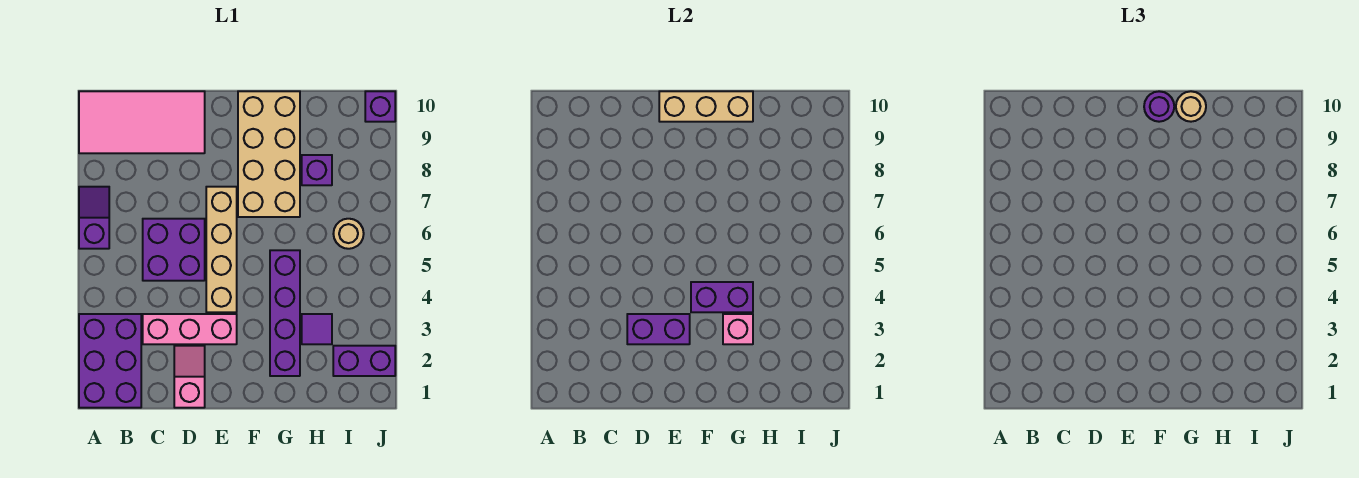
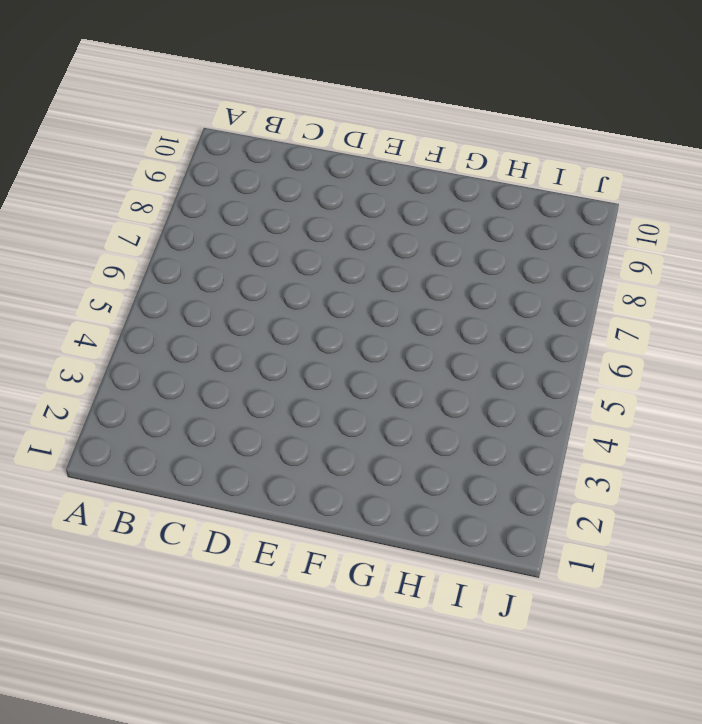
none -> purple 2x3 brick [79,314,141,408]
none -> purple 1x2 slope [79,187,109,249]
none -> pink 2x4 tile [79,91,205,153]

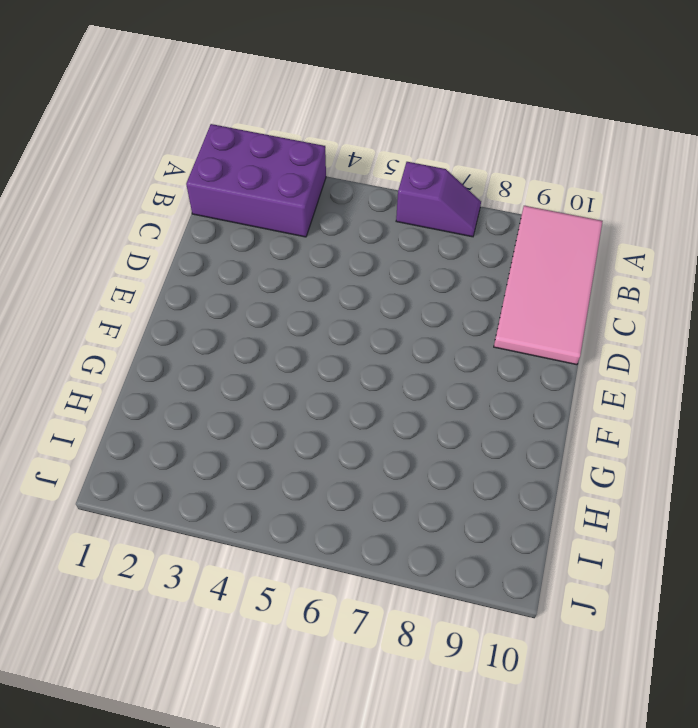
none -> pink 1x3 brick [143,314,237,344]
none -> purple 2x2 brick [143,219,205,281]
none -> pink 1x2 slope [174,346,205,408]

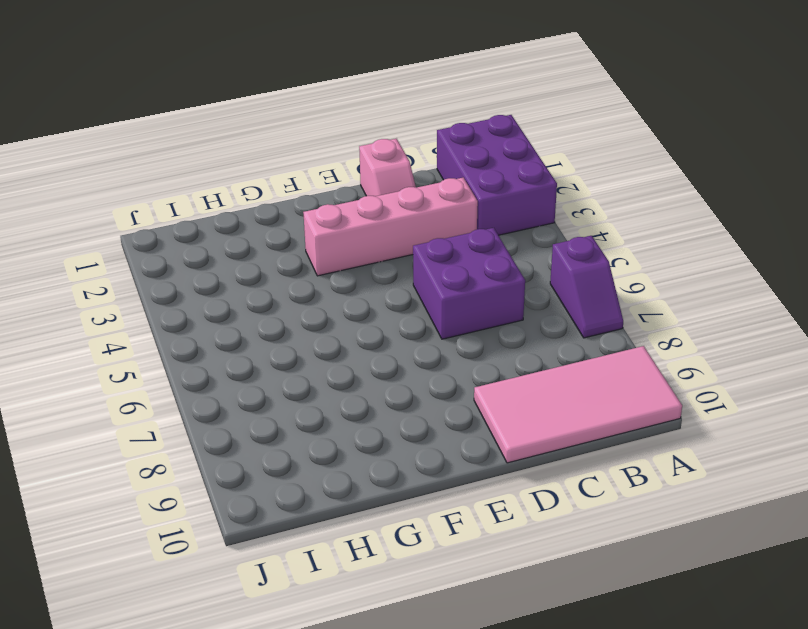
pink 1x4 brick [303,178,478,276] -> pink 1x3 brick [143,314,237,344]
none -> tan 1x4 brick [206,187,237,312]
none -> tan 2x4 brick [238,91,300,217]
none -> purple 1x4 brick [270,250,300,376]

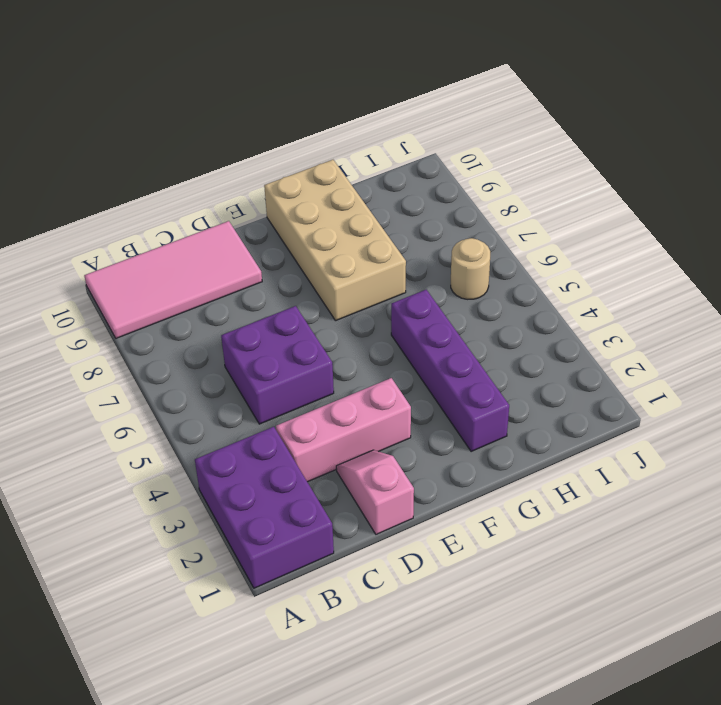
none -> purple 1x2 slope [79,187,109,249]
none -> tan 1x4 brick [206,187,237,312]
none -> purple 1x1 tile [302,314,332,344]

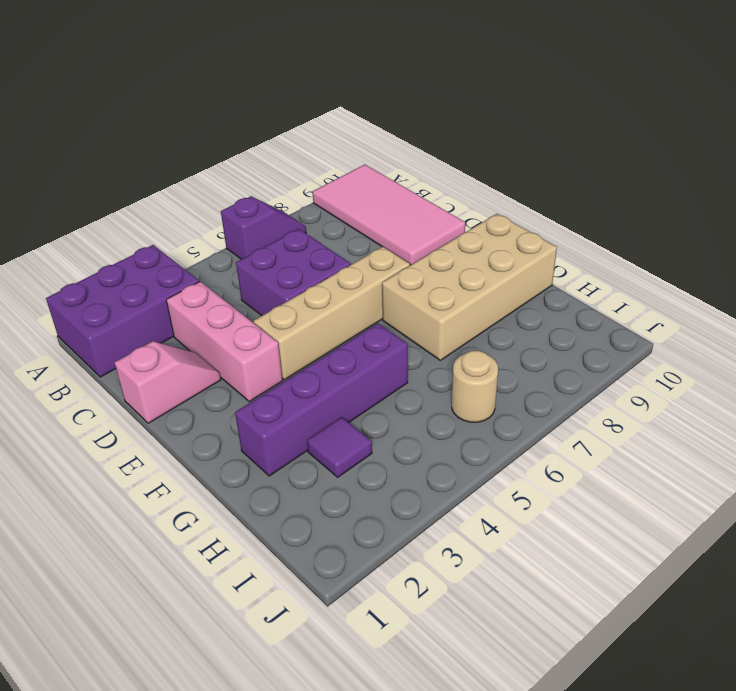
none -> purple 1x1 brick [302,155,332,185]
none -> purple 1x2 brick [333,346,395,376]
none -> purple 1x1 brick [365,91,395,122]

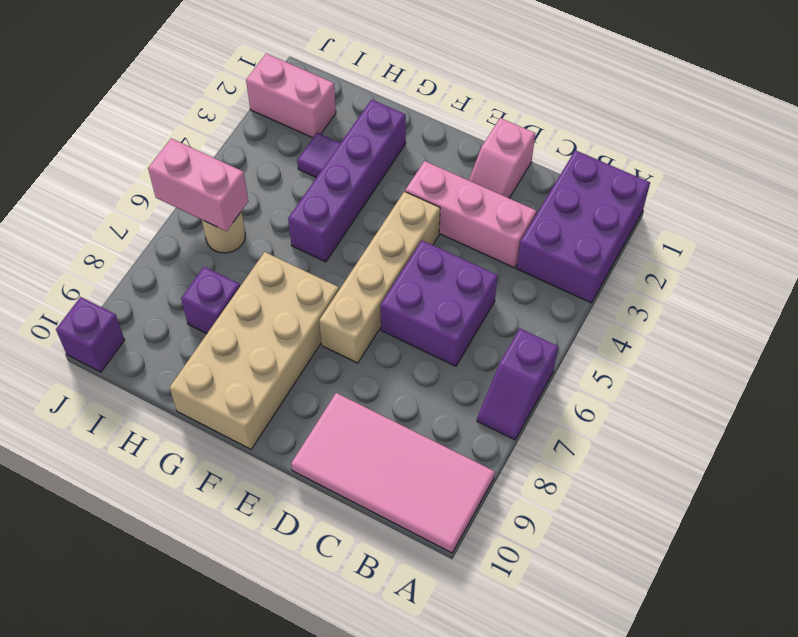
pink 1x2 brick [246,54,336,138] -> purple 1x2 brick [333,346,395,376]
pink 1x2 brick [148,138,248,231] -> none
none -> purple 1x2 brick [627,314,690,344]
none -> tan 1x3 brick [659,91,753,122]
none -> purple 1x2 brick [691,282,753,312]

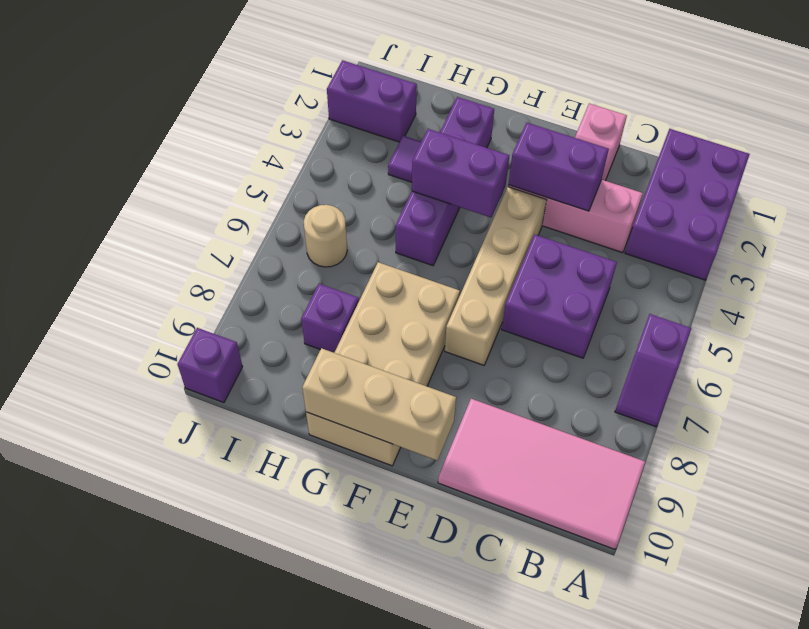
none -> pink 1x1 brick [723,314,753,344]
none -> purple 1x1 round brick [1144,91,1174,122]
none -> tan 1x1 round brick [1176,91,1206,122]

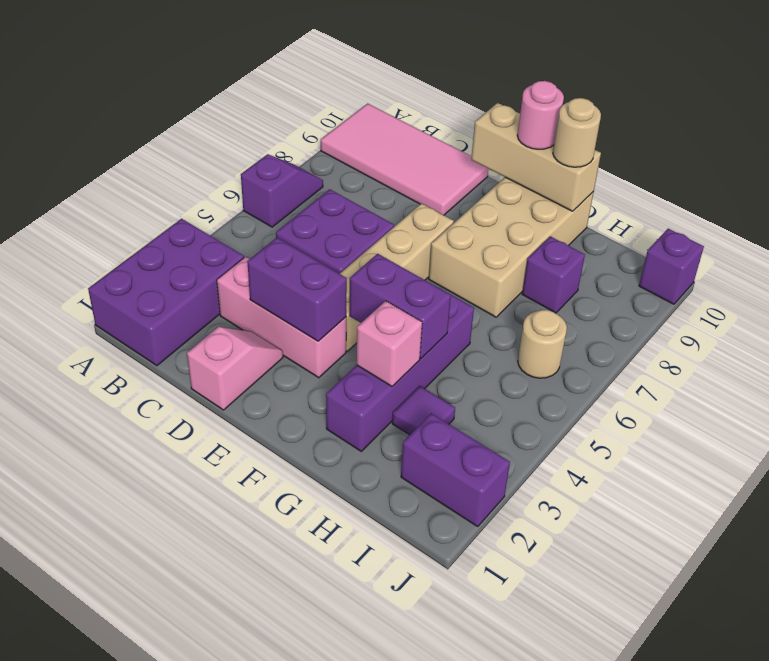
pink 1x1 round brick [517,81,564,149] -> purple 1x1 round brick [1144,91,1174,122]

